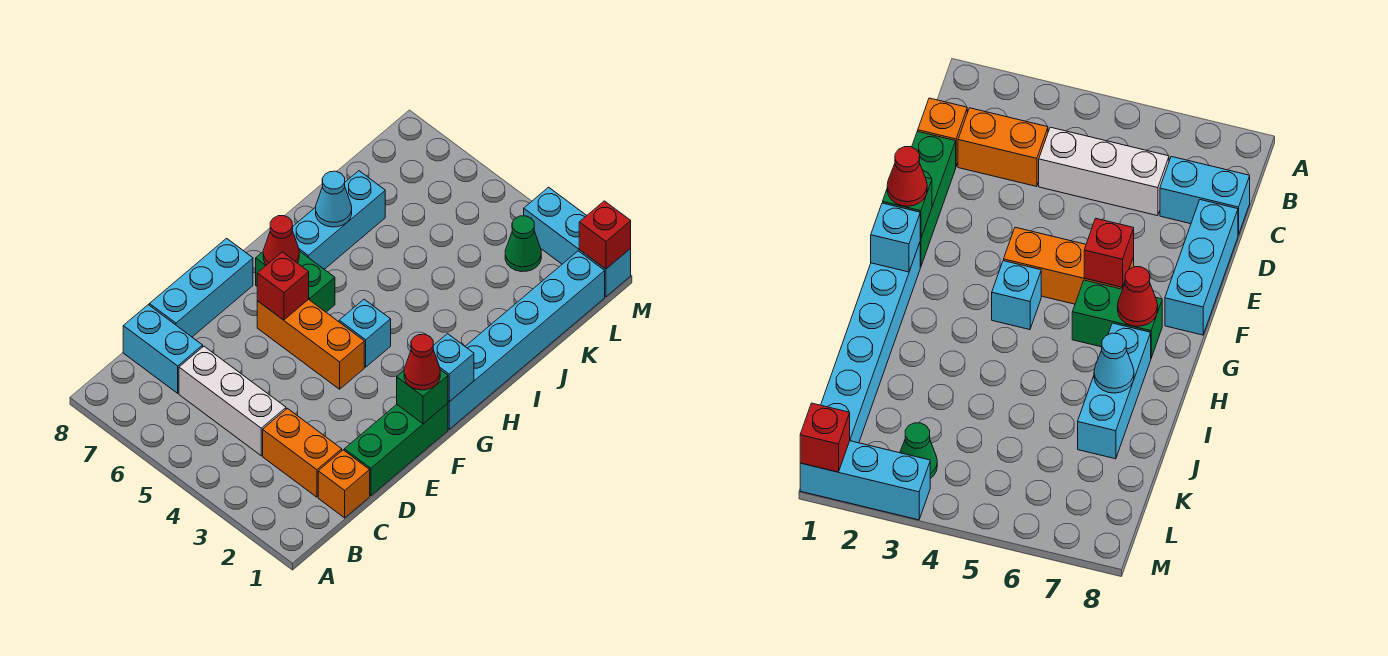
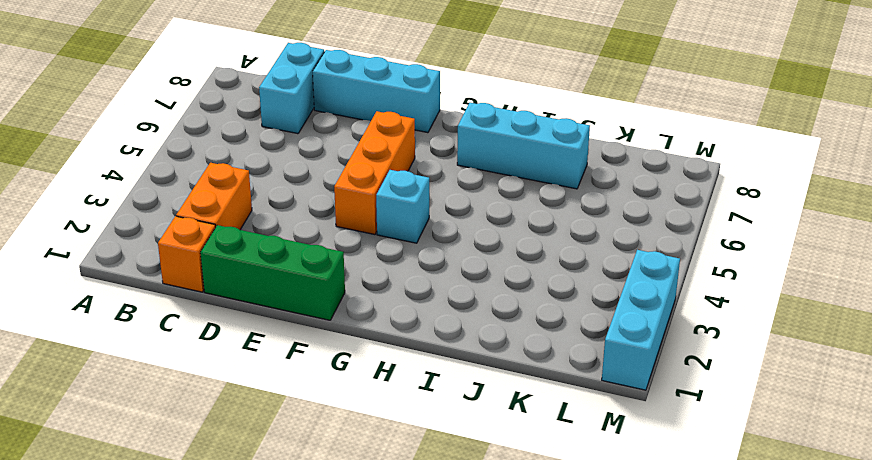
none -> white 1x3 brick [179,346,286,456]
none -> cyan 1x6 brick [448,251,605,429]
none -> green 1x2 brick [256,251,335,312]

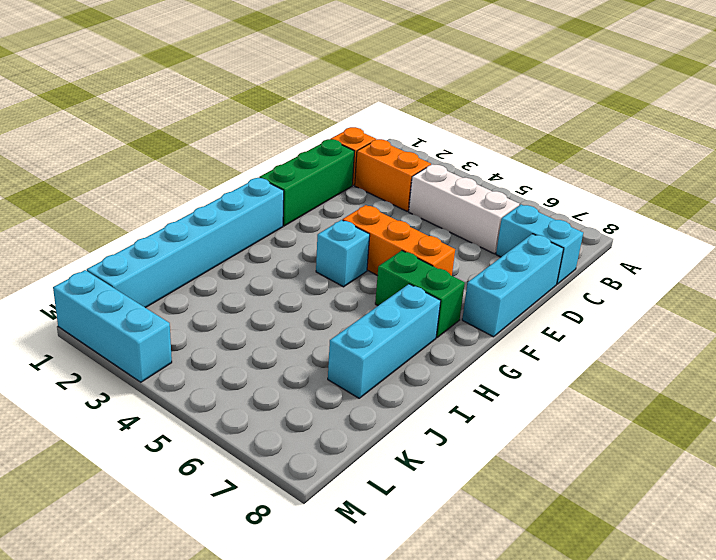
none -> green 1x1 cone [505,216,541,272]
none -> green 1x1 brick [397,370,448,424]
none -> red 1x1 brick [257,252,309,320]

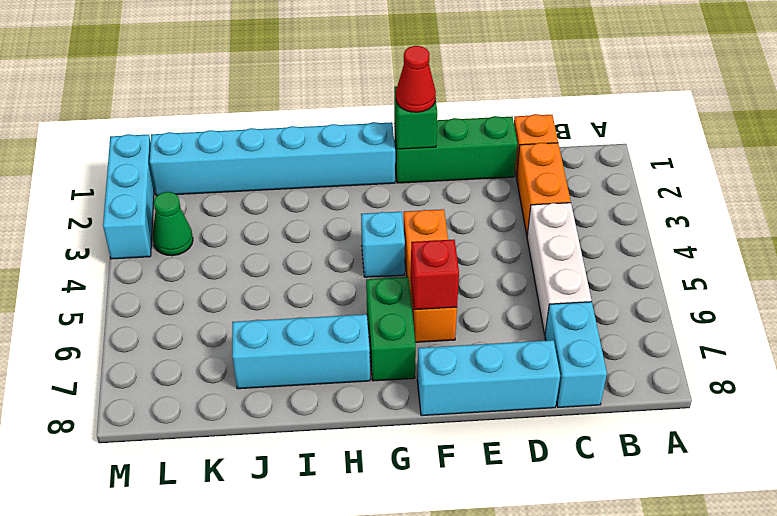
none -> cyan 1x1 brick [433,334,474,402]
none -> red 1x1 cone [263,216,299,265]
none -> cyan 1x1 cone [316,171,352,227]

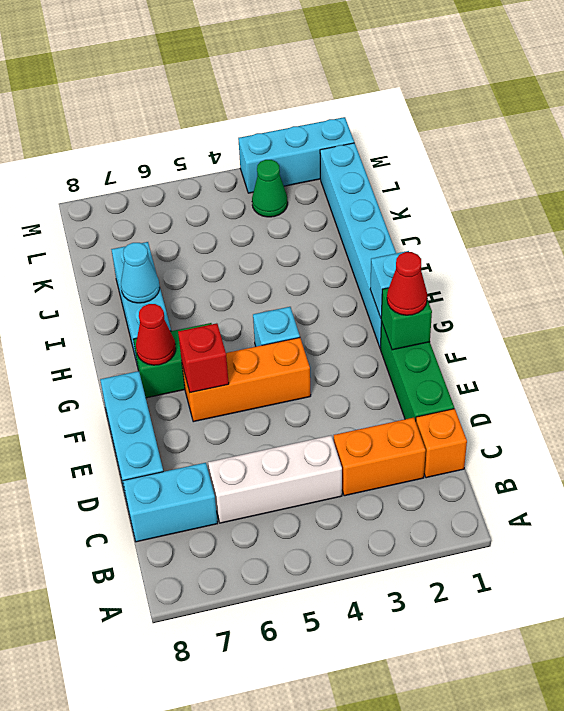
none -> red 1x1 brick [579,201,631,269]

